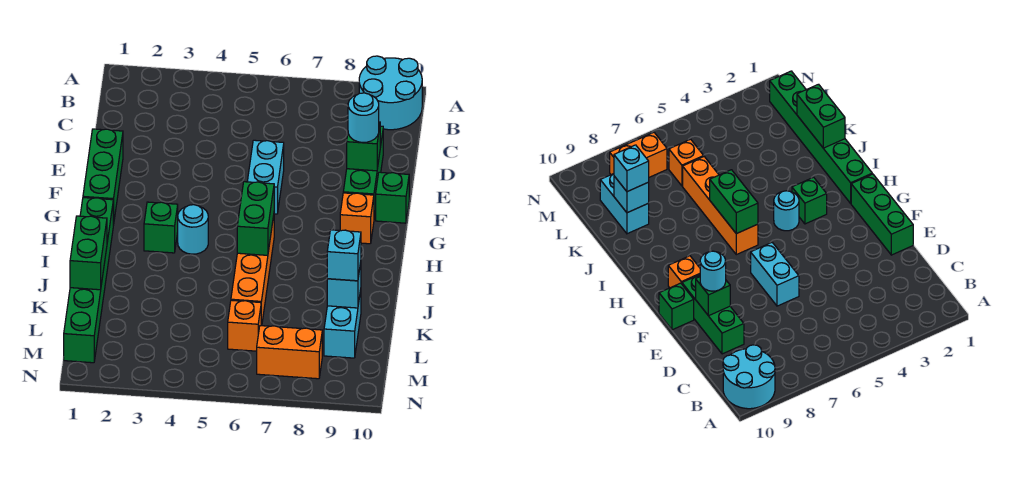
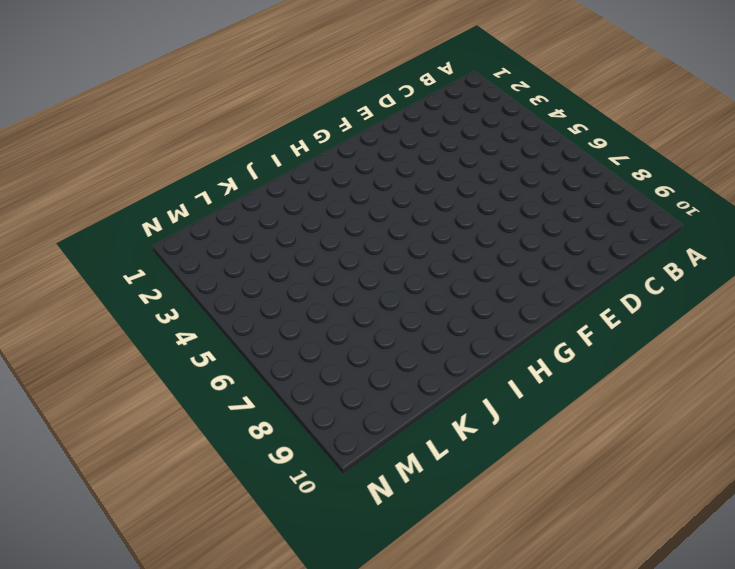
none -> cyan 2x2 round brick [359,56,422,130]
none -> green 1x3 brick [343,126,383,217]
none -> green 1x3 brick [83,129,123,225]

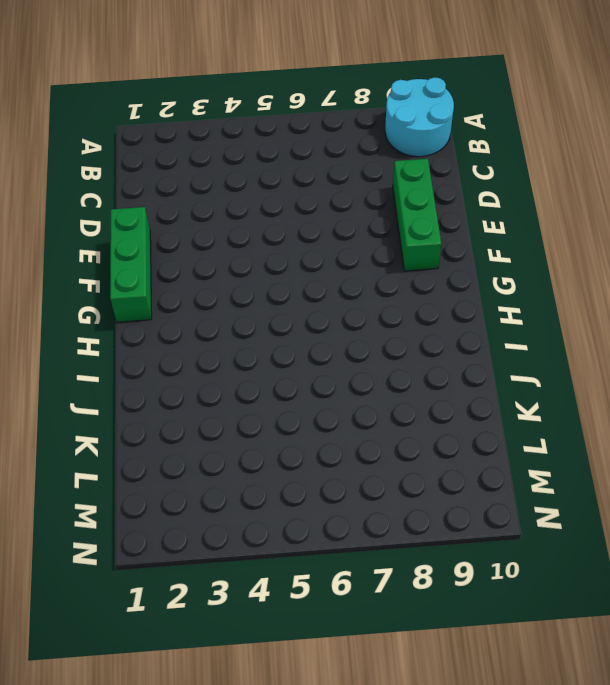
none -> cyan 1x2 brick [247,140,284,214]
none -> green 1x1 brick [376,172,409,223]
none -> orange 1x1 brick [340,193,374,244]

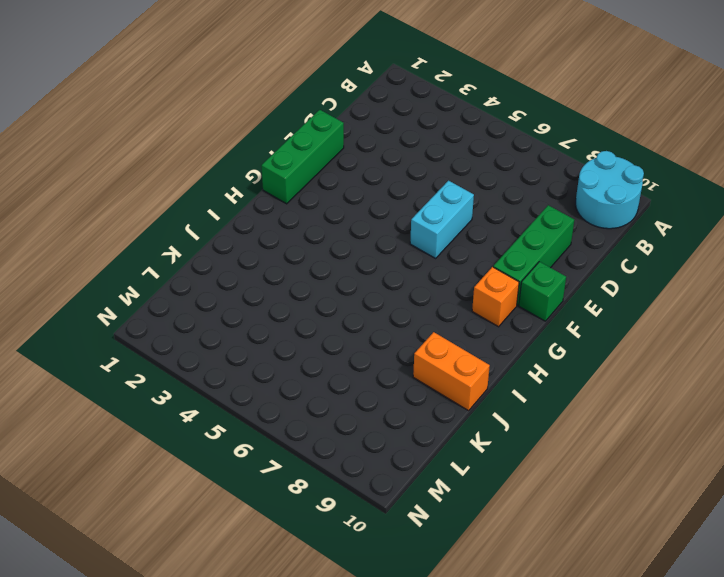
orange 1x2 brick [413,332,490,411] -> orange 1x2 brick moved to [257,326,322,379]
none -> green 1x6 brick [64,198,113,363]
none -> green 1x1 brick [144,202,178,253]
none -> cyan 1x1 round brick [178,205,208,254]

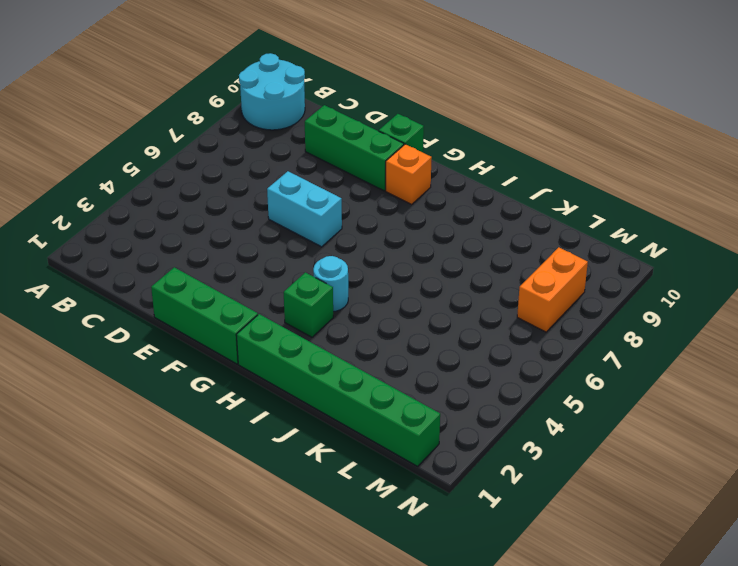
none -> orange 1x4 brick [231,216,274,326]
none -> cyan 1x2 brick [324,290,361,358]
none -> orange 1x1 brick [228,300,261,351]

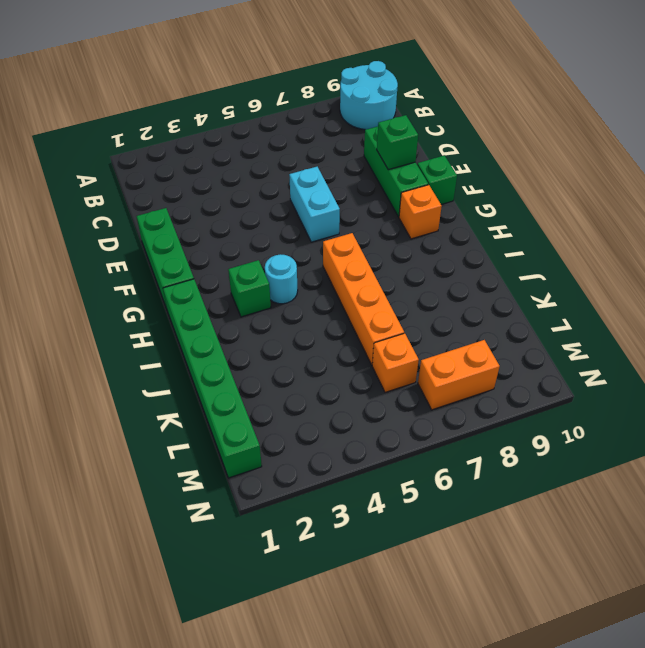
none -> cyan 1x2 brick [324,290,361,358]
none -> green 1x2 brick [237,182,274,255]
none -> green 1x2 brick [70,216,107,290]

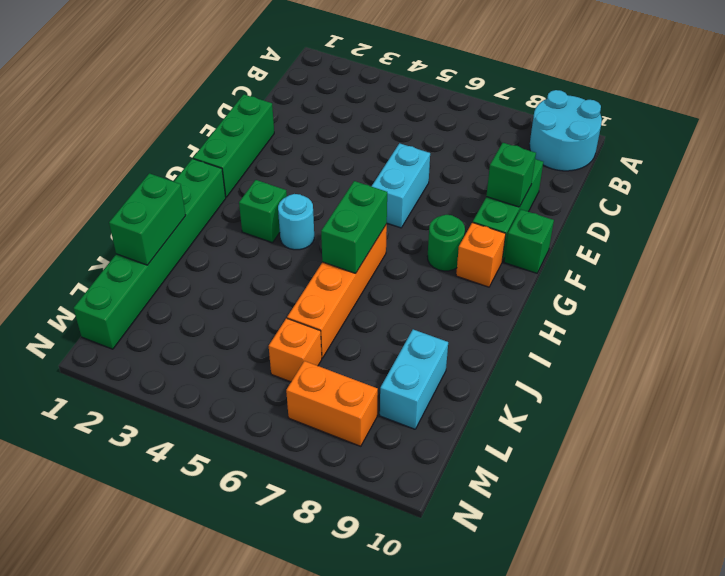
green 1x1 round brick [427,215,465,271] -> none
none -> cyan 1x1 brick [327,263,361,308]
none -> cyan 1x1 round brick [348,93,379,142]
none -> cyan 1x1 brick [327,230,361,281]

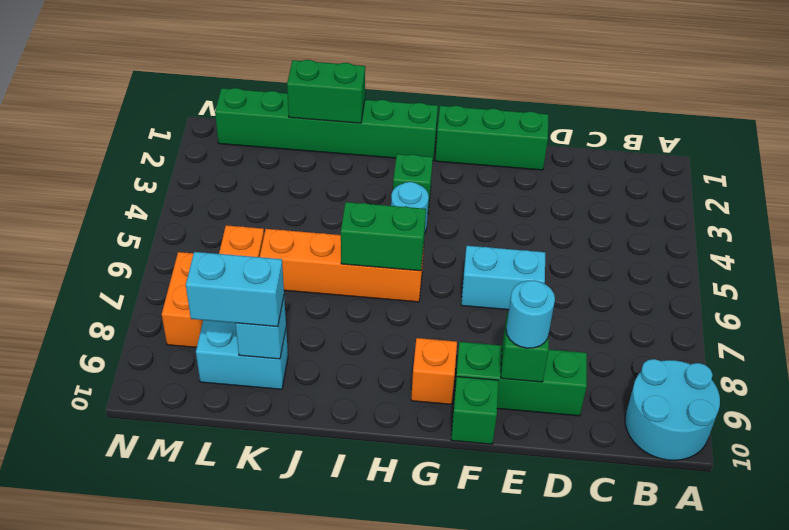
cyan 1x2 brick [186,252,284,327] -> cyan 1x1 brick [327,230,361,281]

